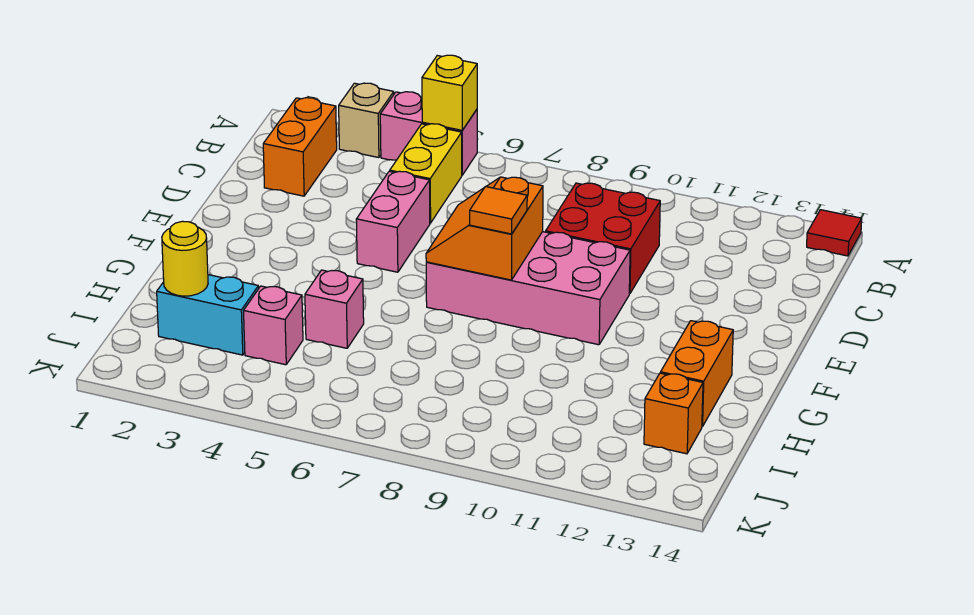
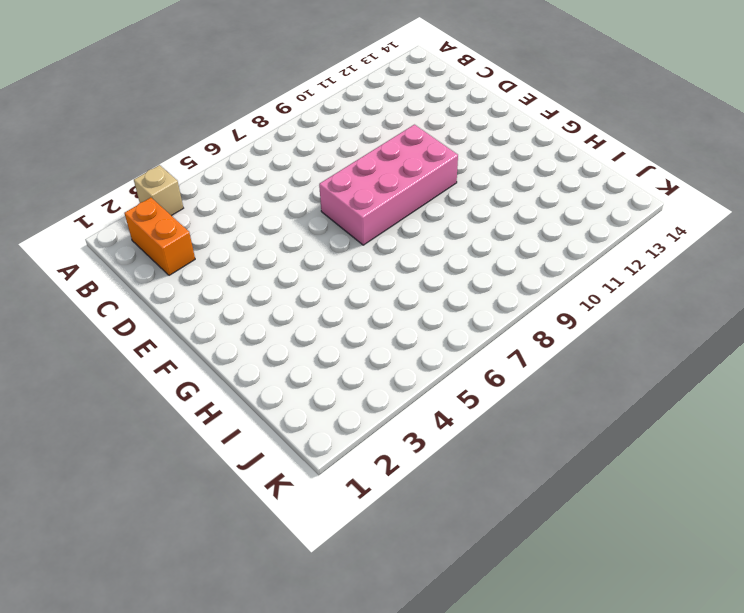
none -> pink 1x2 brick [380,92,477,175]
none -> red 1x1 tile [807,210,862,256]
none -> yellow 1x2 brick [390,124,462,223]

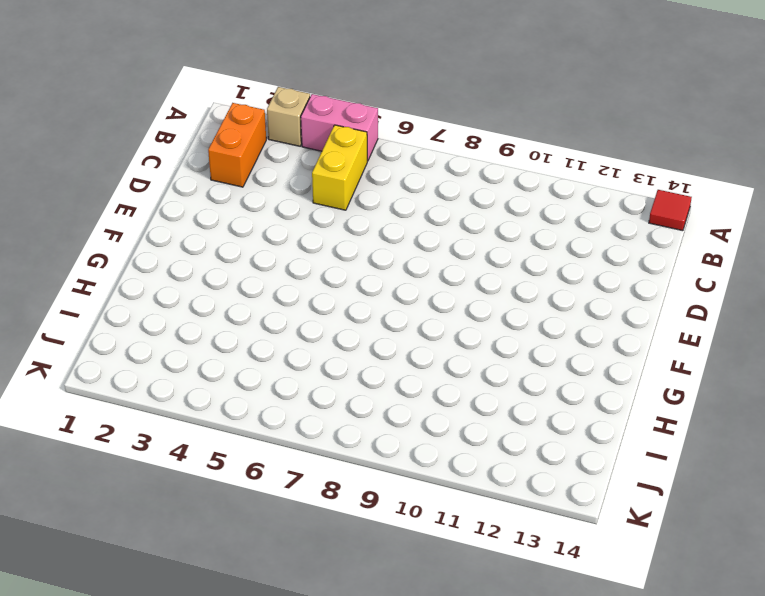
none -> red 2x2 brick [546,183,660,294]
none -> pink 1x2 brick [356,171,430,272]
none -> pink 2x4 brick [426,232,630,345]

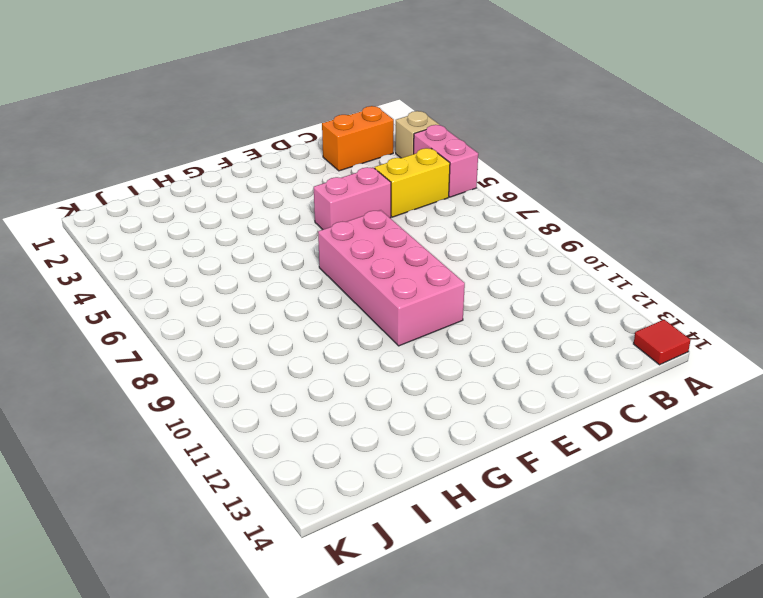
none -> red 2x2 brick [546,183,660,294]
none -> orange 1x2 brick [661,321,733,427]
none -> pink 1x1 brick [305,270,364,348]

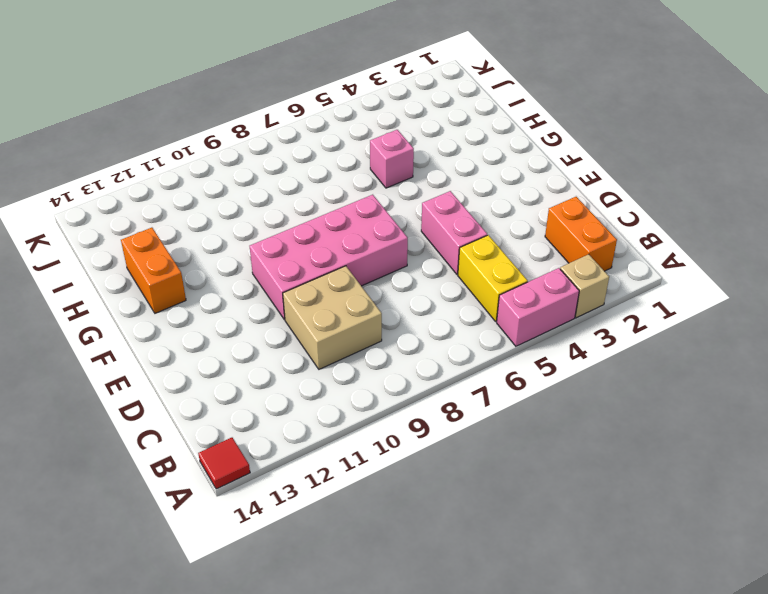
tan 2x2 brick [283,266,382,369] -> red 2x2 brick [546,183,660,294]
none -> cyan 1x2 brick [157,275,259,355]
none -> pink 1x1 brick [244,286,303,365]
none -> orange 1x1 brick [644,373,703,454]

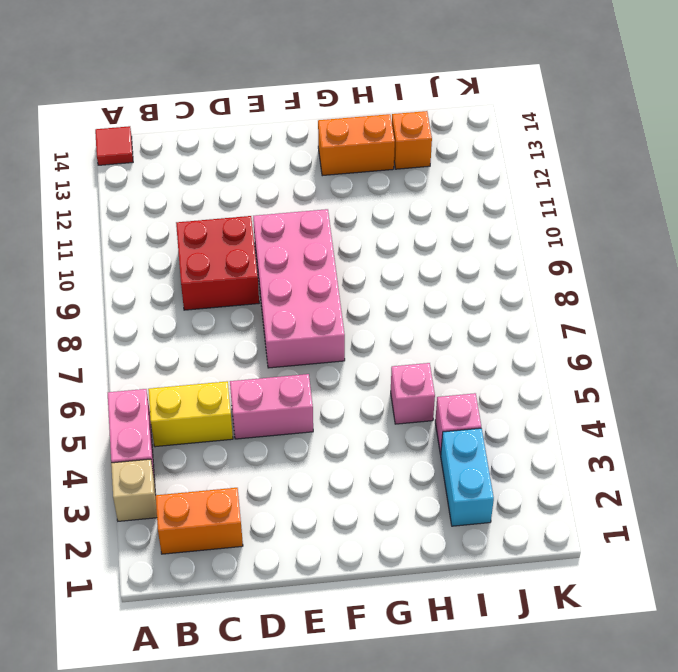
none -> yellow 1x1 brick [422,55,477,130]
none -> orange 2x2 slope [426,177,543,280]
none -> yellow 1x1 round brick [162,221,208,296]

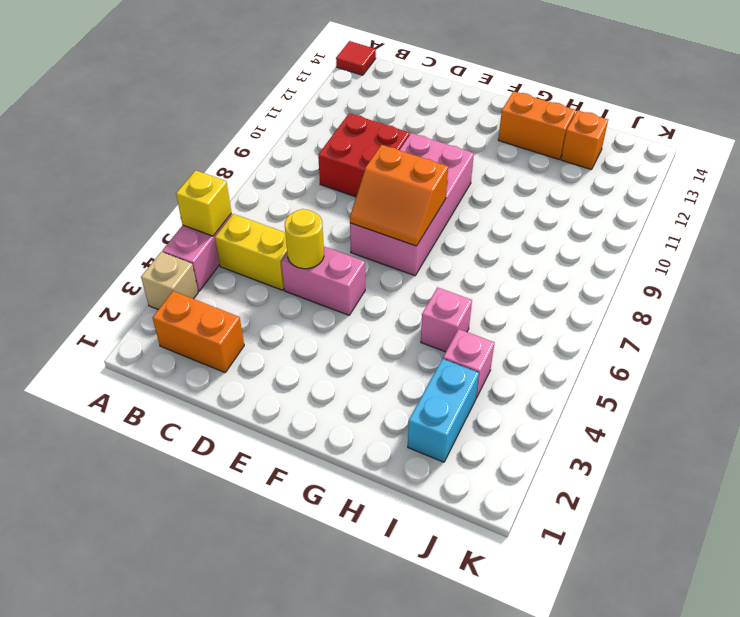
yellow 1x1 round brick [285,209,324,269] -> yellow 1x1 round brick moved to [162,221,208,296]
none -> orange 1x1 tile [470,187,527,234]

